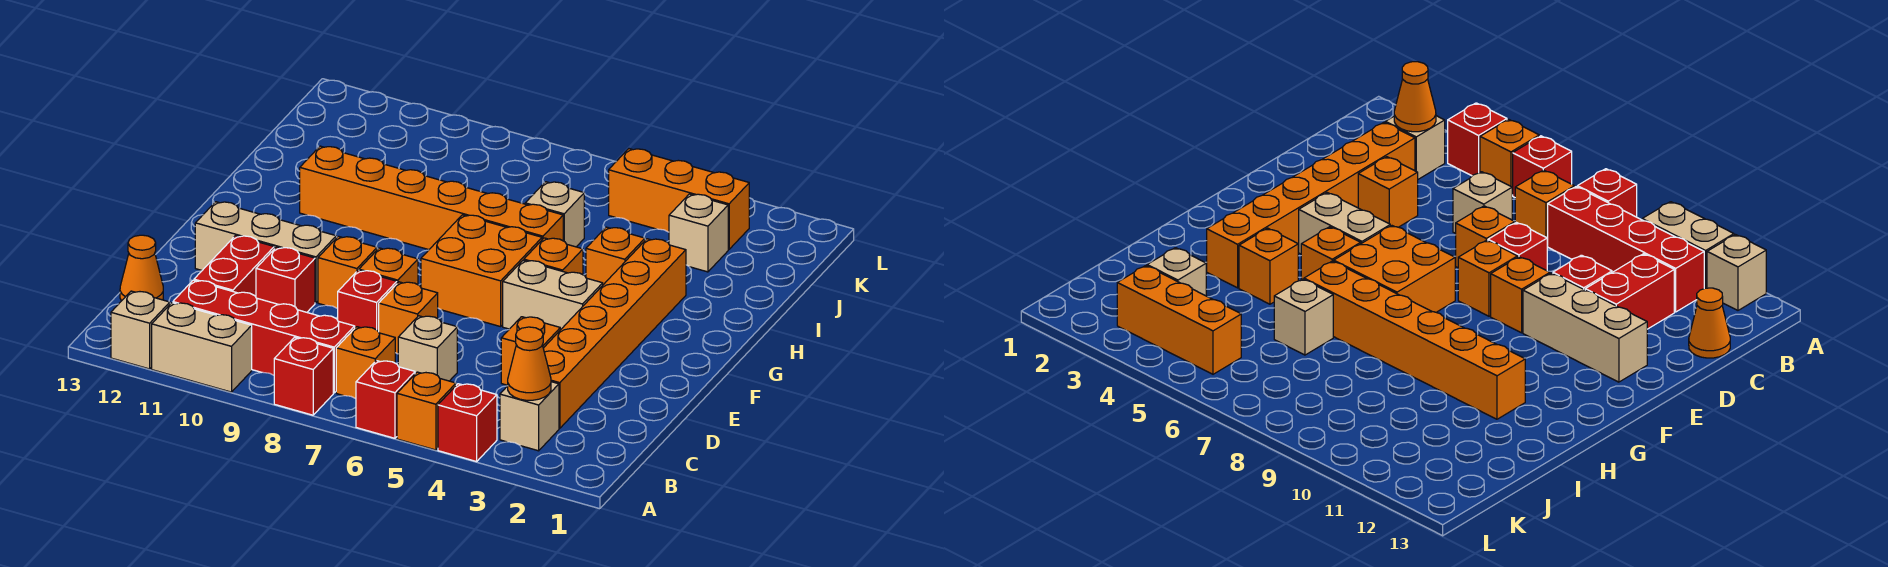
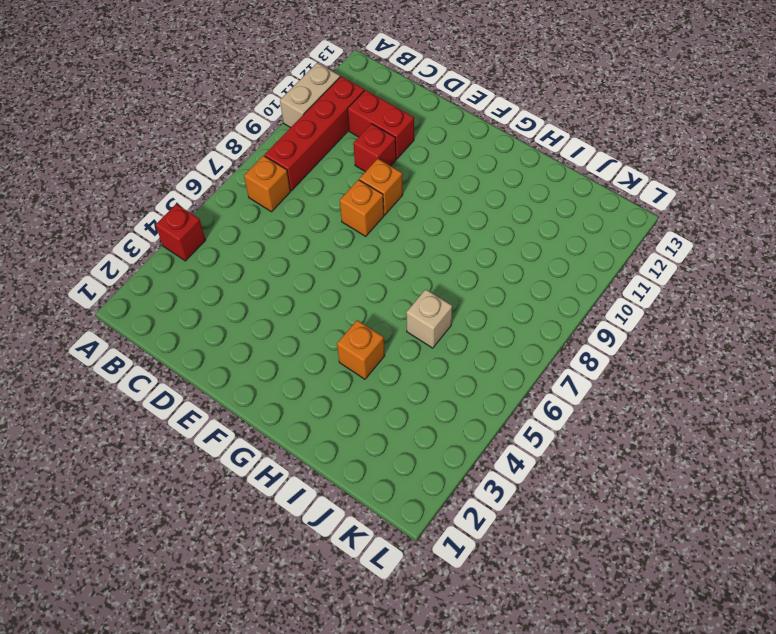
none -> orange 1x1 brick [397,372,456,450]
none -> red 1x1 brick [356,361,415,438]
none -> red 1x1 brick [274,337,333,415]

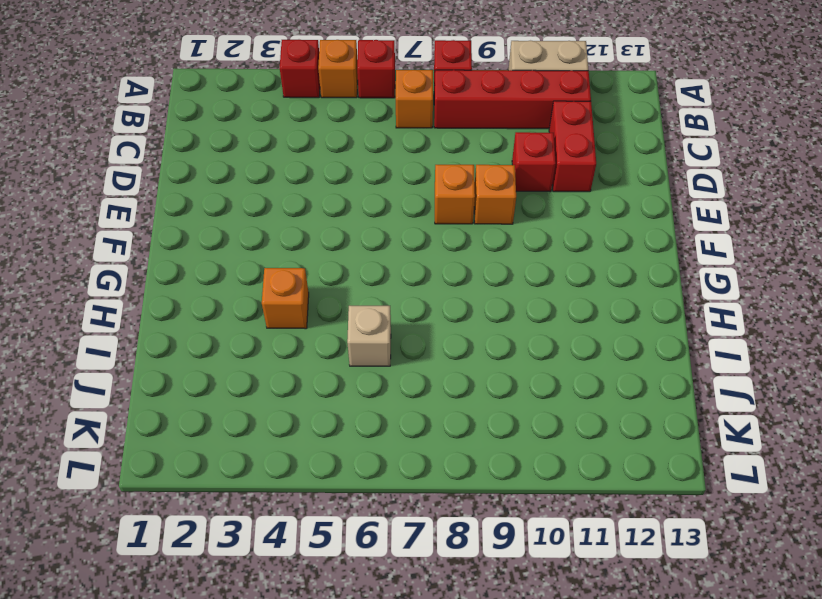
none -> tan 1x1 brick [111,291,170,369]
none -> tan 1x1 brick [500,382,559,451]
none -> orange 1x6 brick [543,239,686,428]

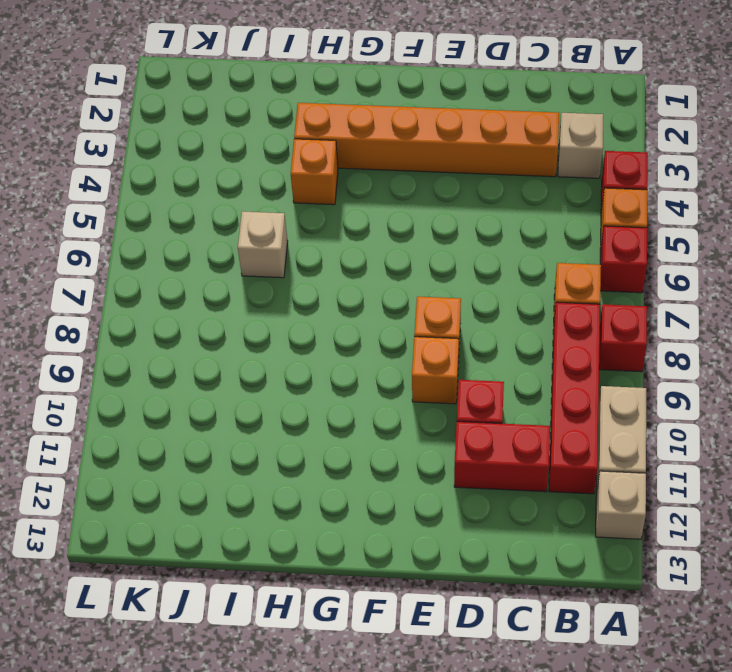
none -> tan 1x1 brick [398,316,457,381]
none -> orange 1x1 cone [120,235,163,301]
none -> orange 1x1 brick [501,317,560,385]

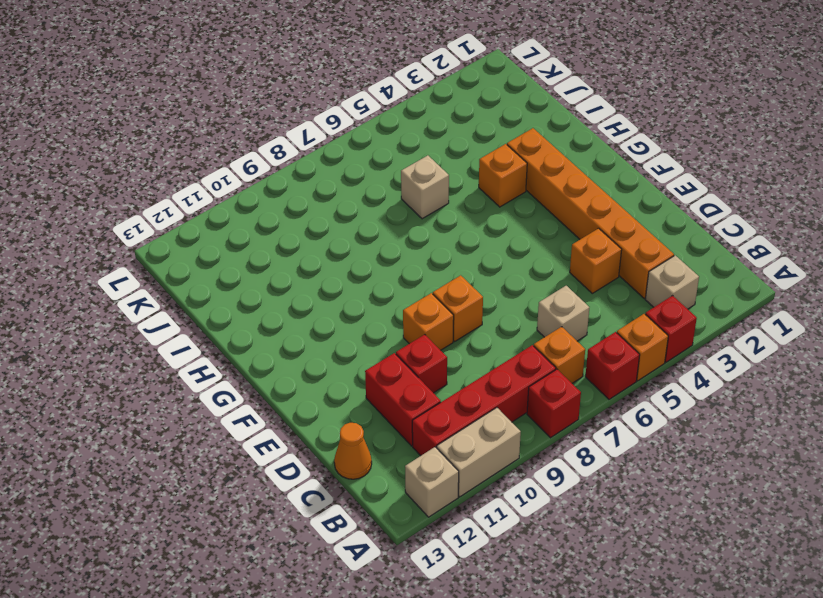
none -> orange 1x1 brick [379,282,438,354]
none -> red 1x1 brick [338,270,397,332]
none -> tan 1x3 brick [195,202,336,303]

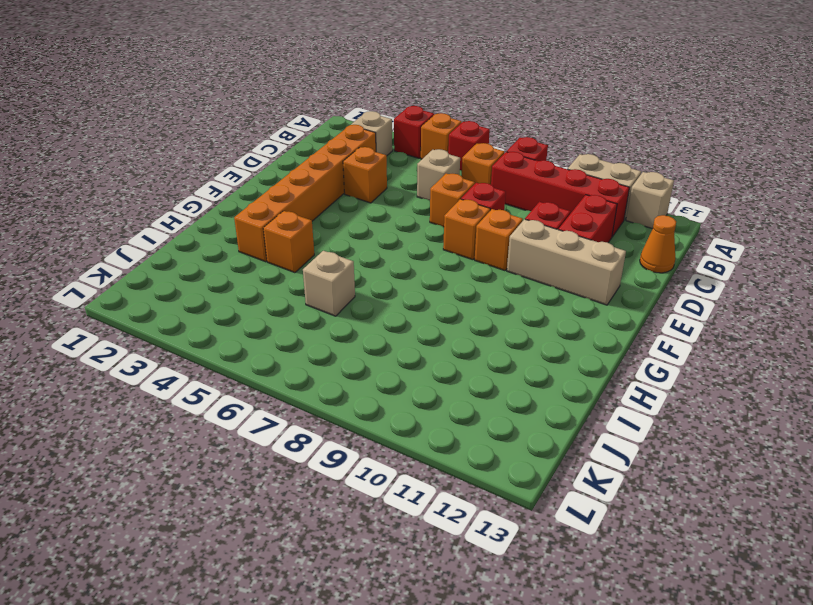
none -> tan 1x2 brick [503,260,603,330]
none -> orange 2x2 brick [421,215,542,327]
none -> orange 1x1 brick [524,238,583,275]

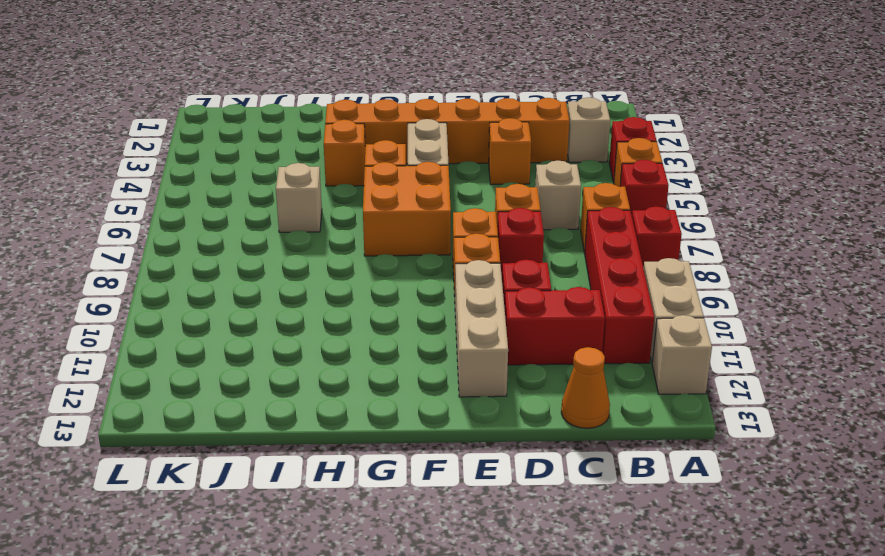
none -> orange 1x6 brick [300,146,563,250]
none -> tan 1x1 brick [669,194,728,272]
none -> orange 1x3 brick [609,149,749,249]

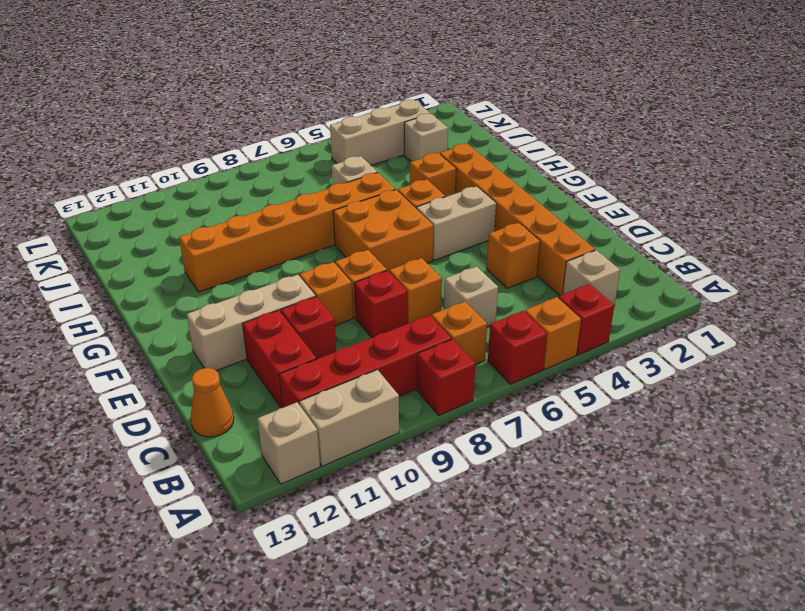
tan 1x3 brick [330,99,430,165] -> orange 1x3 brick [609,149,749,249]
none -> orange 1x1 cone [508,327,551,400]

